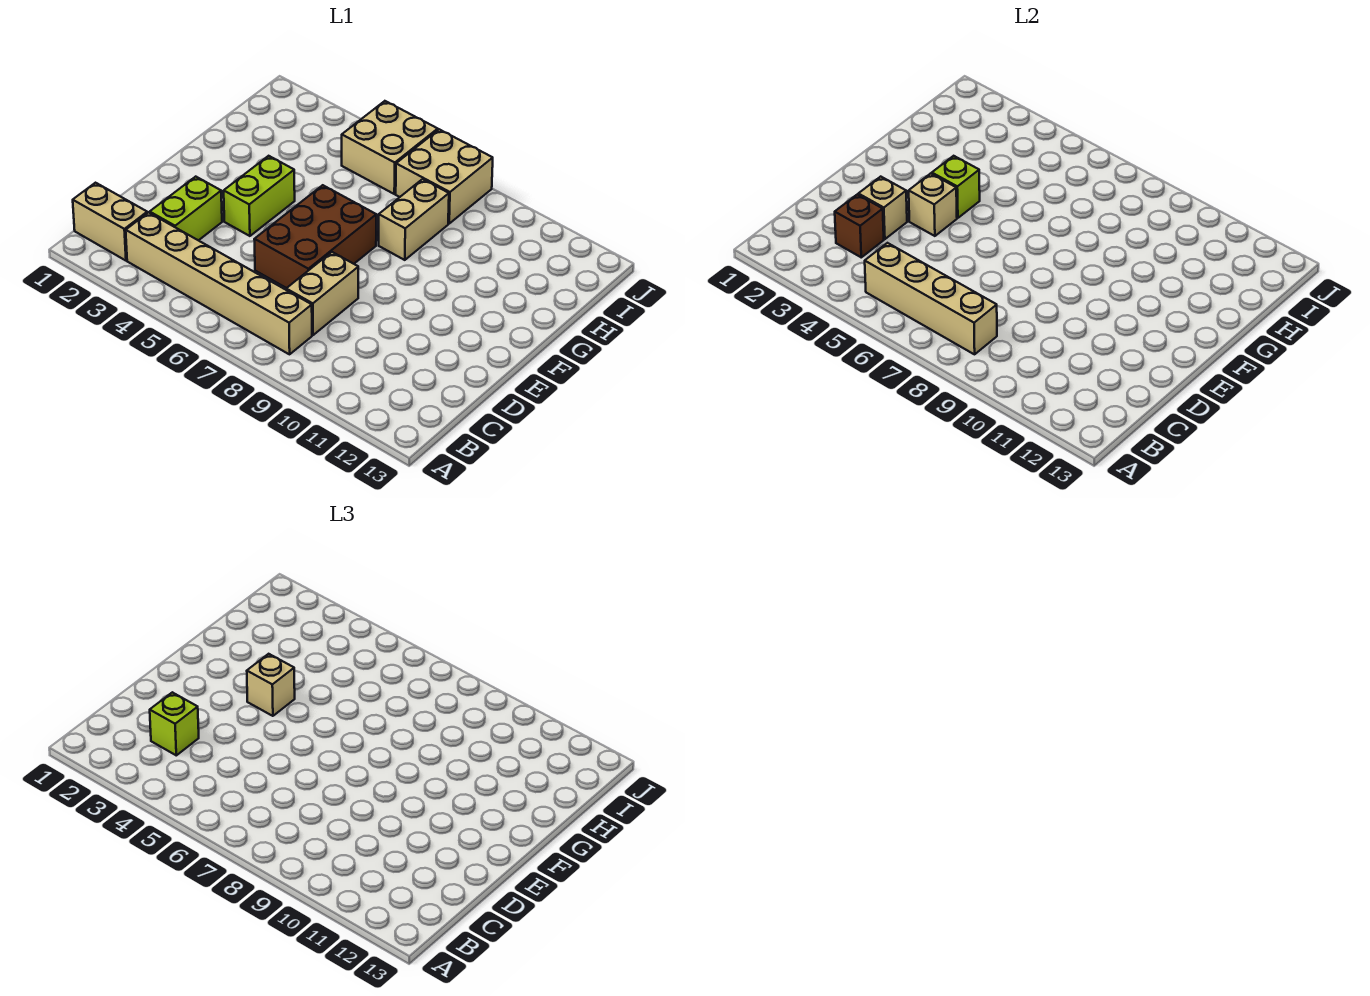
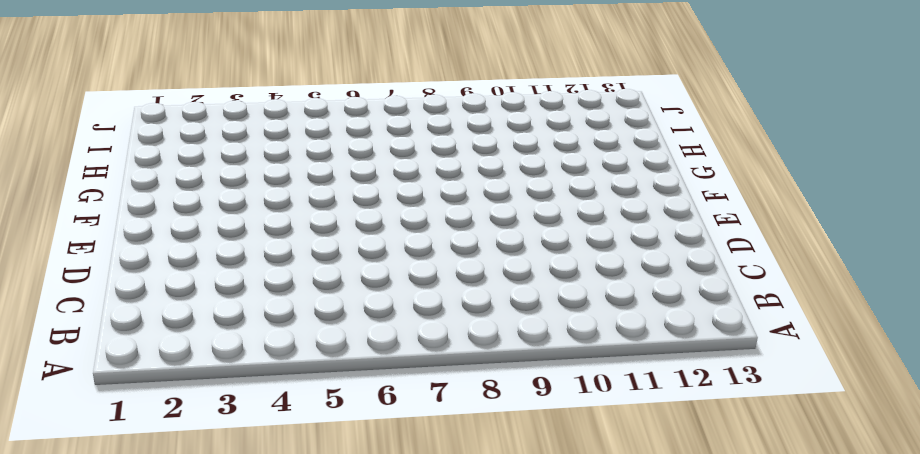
none -> tan 1x2 brick [73,183,147,261]
none -> tan 1x6 brick [126,213,312,354]
none -> lime 1x2 brick [150,177,222,241]

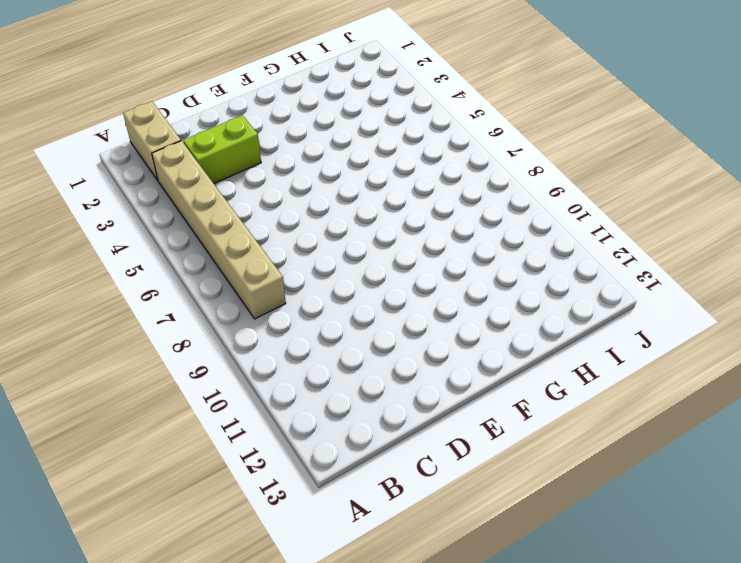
none -> tan 1x2 brick [286,252,358,335]
none -> brown 2x3 brick [254,185,376,288]
none -> lime 1x2 brick [224,156,295,236]

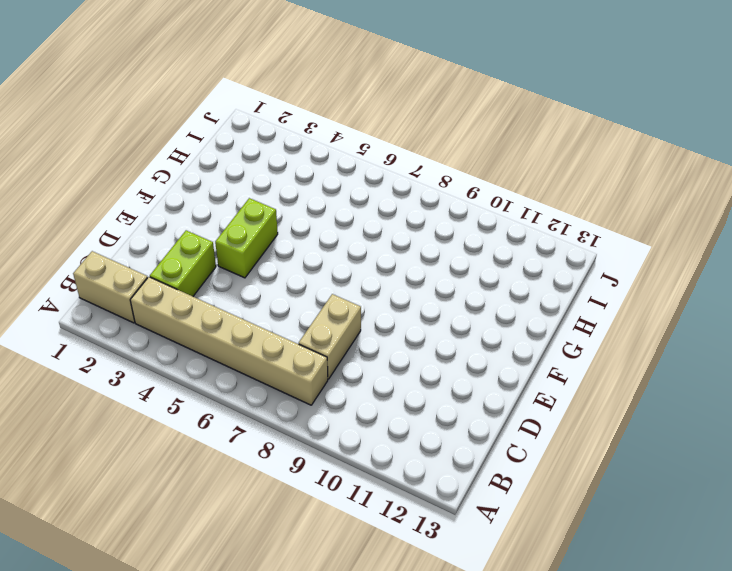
none -> brown 2x3 brick [254,185,376,288]
none -> tan 1x2 brick [379,179,449,260]
none -> tan 2x2 brick [342,101,438,194]

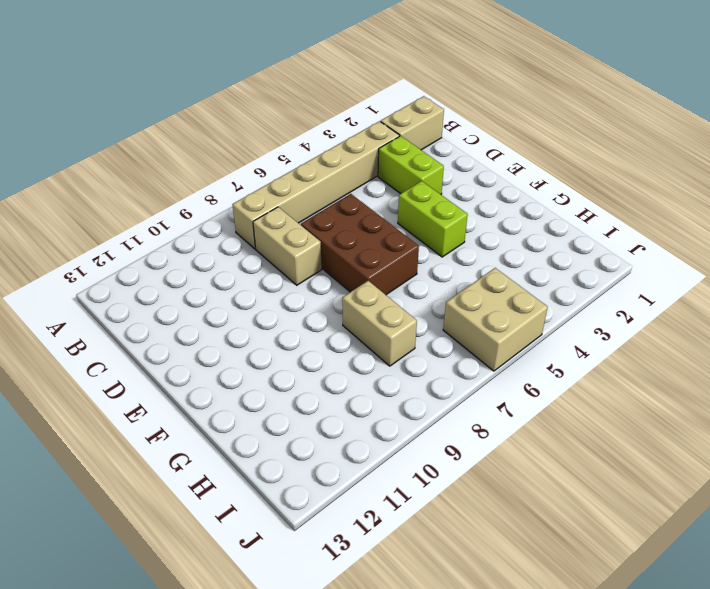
none -> tan 2x2 brick [396,129,493,223]
none -> tan 1x4 brick [865,243,997,354]
none -> brown 1x1 brick [835,194,884,257]

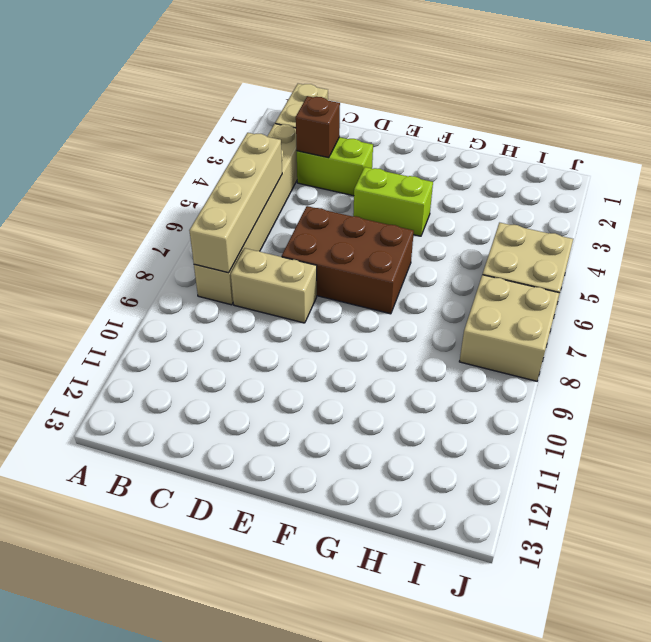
none -> tan 1x2 brick [379,179,449,260]
none -> tan 1x1 brick [858,177,907,239]
none -> tan 1x1 brick [909,173,957,236]

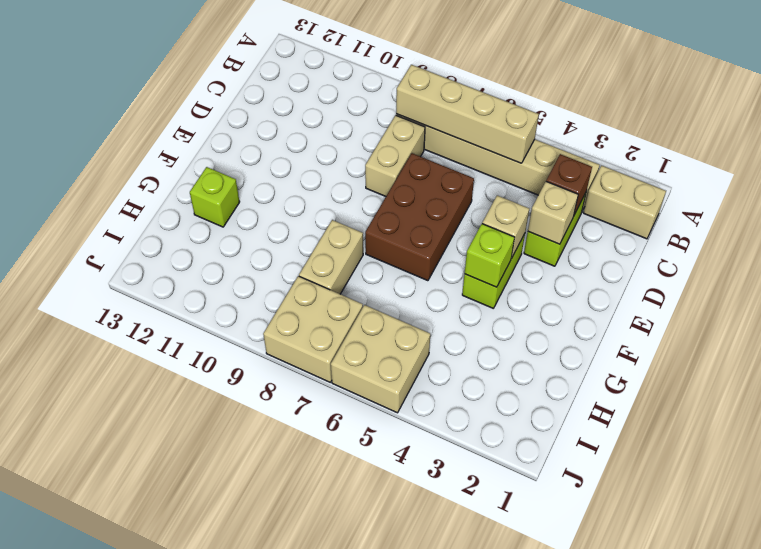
lime 1x1 brick [190,167,240,227] -> lime 1x1 brick moved to [150,692,199,755]
none -> tan 1x1 brick [247,654,295,716]

